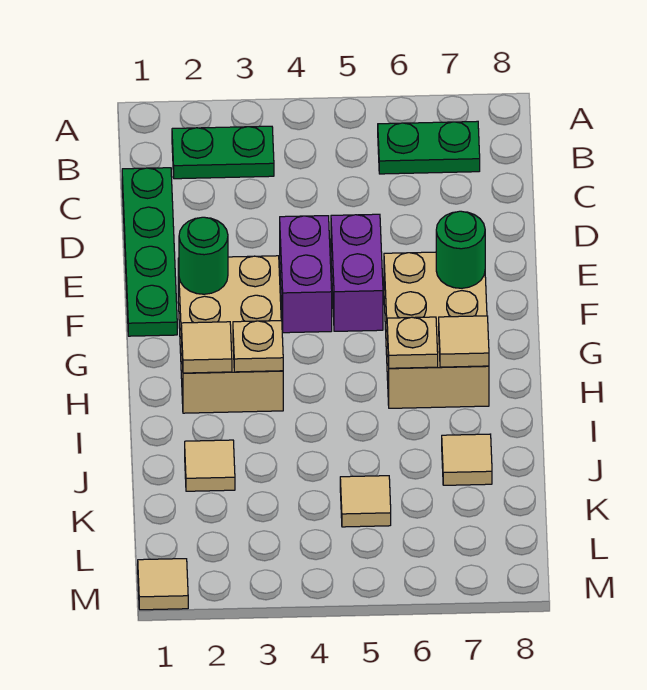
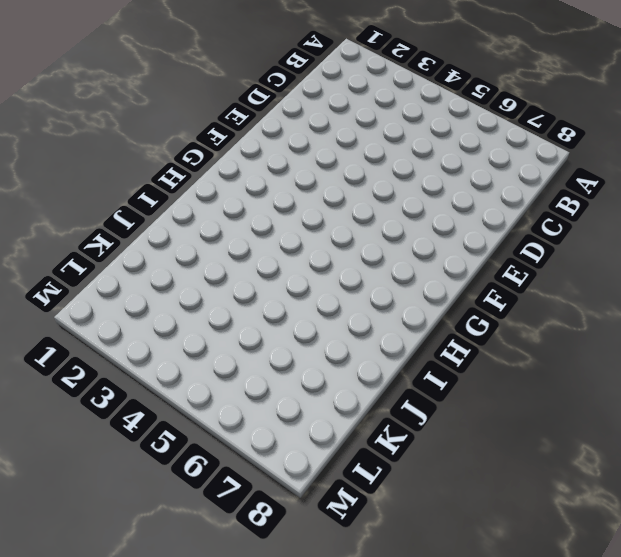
none -> green 1x2 plate [172,126,274,179]
none -> green 1x2 plate [378,121,480,174]
none -> green 1x4 plate [122,168,177,336]

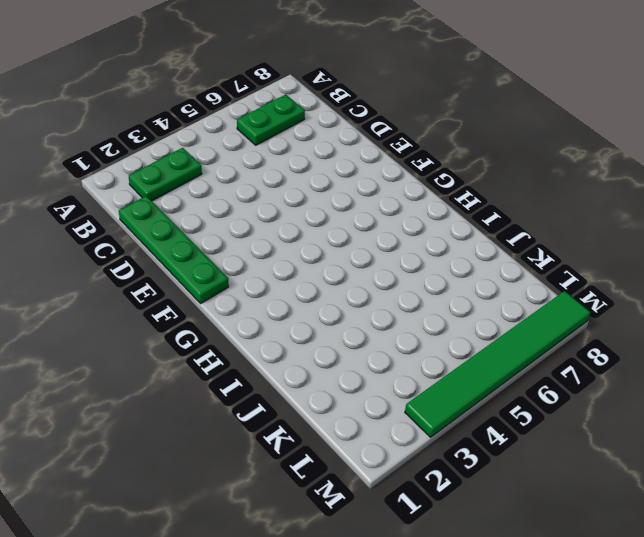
green 1x6 tile [405,291,591,437] -> none
none -> purple 1x2 brick [280,216,332,333]
none -> purple 1x2 brick [331,214,383,331]
none -> tan 2x3 brick [178,256,283,413]

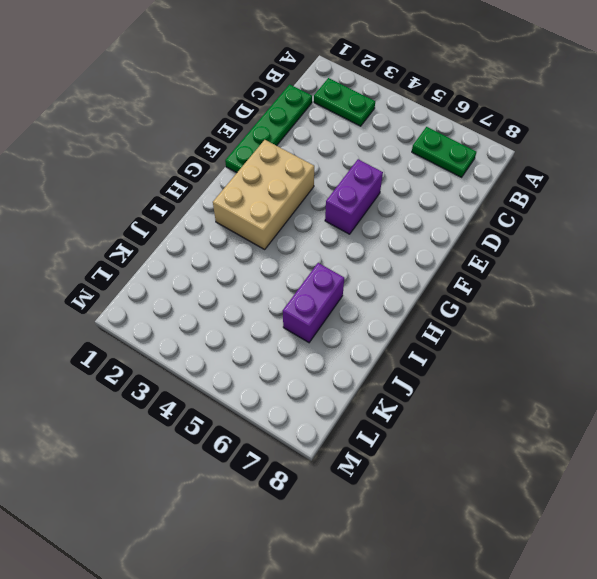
purple 1x2 brick [283,263,344,342] -> purple 1x2 brick moved to [280,216,332,333]
none -> tan 2x3 brick [384,252,489,408]
none -> tan 1x1 tile [185,440,235,491]
none -> tan 1x1 tile [442,434,492,485]

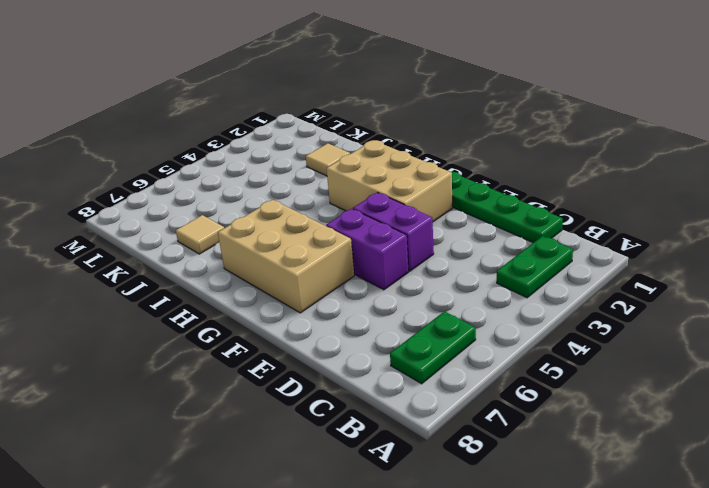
none -> tan 1x1 tile [340,476,391,527]
none -> tan 1x1 tile [138,559,188,610]
none -> green 1x1 round brick [179,217,228,294]

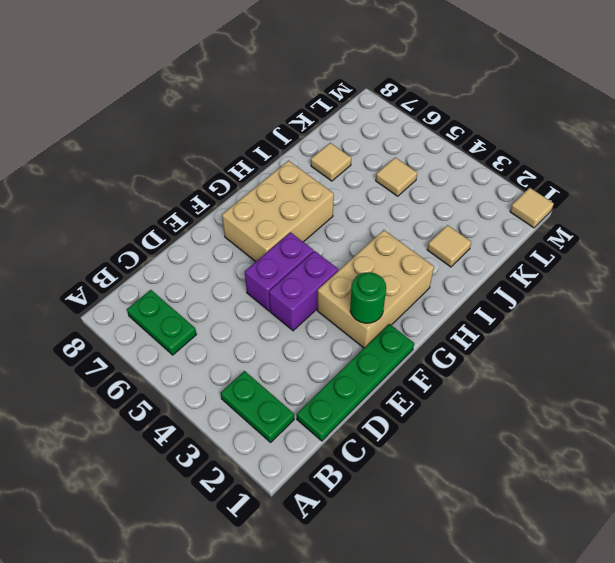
none -> green 1x1 round brick [436,211,485,288]
none -> tan 1x1 tile [181,322,232,373]
none -> tan 1x1 plate [233,321,283,372]

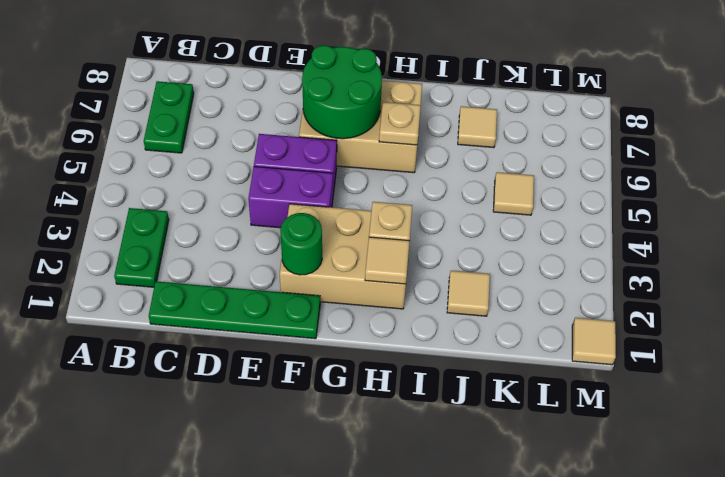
green 2x2 round brick [302,45,382,139] -> green 1x1 round brick [436,211,485,288]
none -> tan 1x1 tile [439,316,489,367]

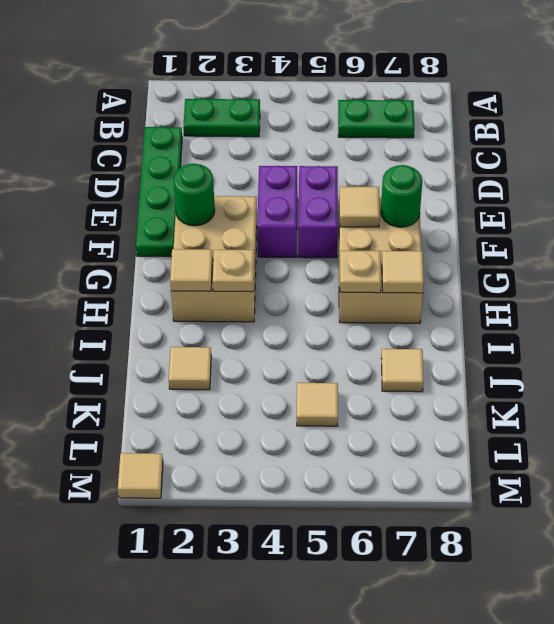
tan 1x1 tile [340,187,380,227] -> none

